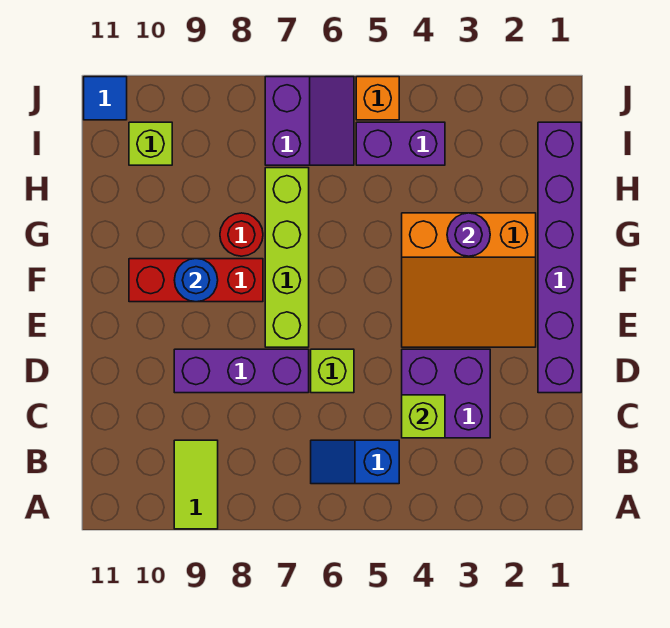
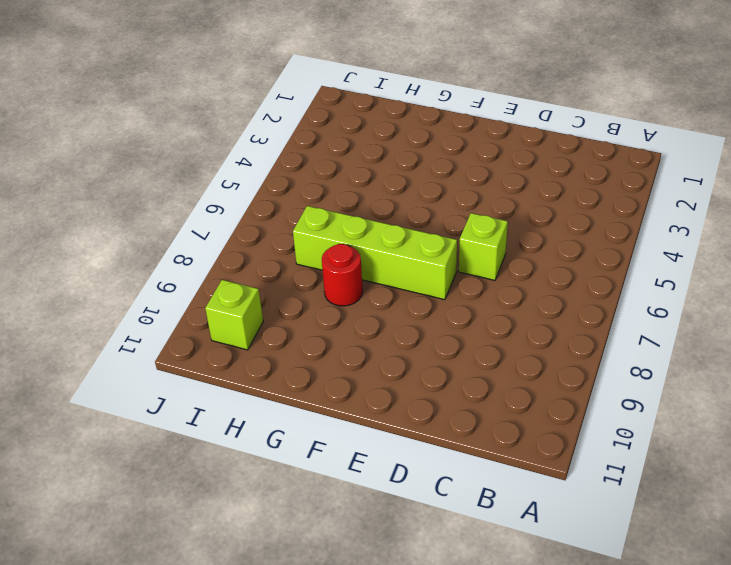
none -> lime 1x2 tile [174,440,218,529]
none -> blue 1x2 slope [311,440,399,484]
none -> purple 2x2 brick [402,349,490,438]

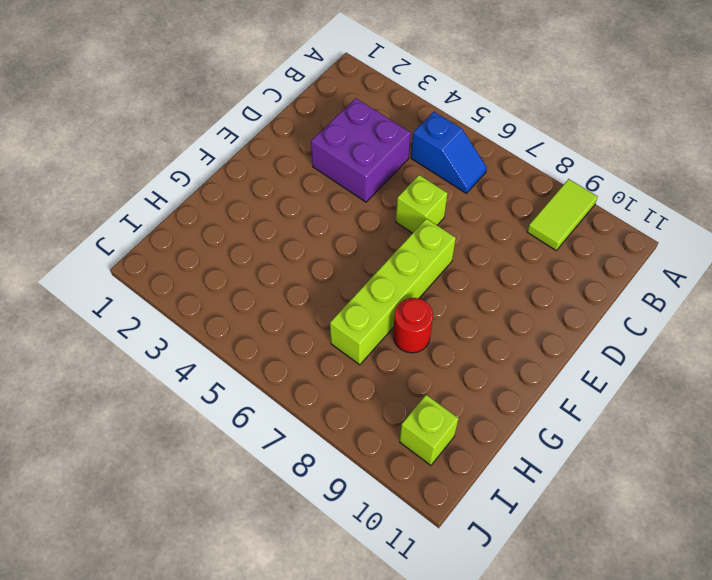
none -> purple 1x6 brick [538,122,581,393]
none -> purple 1x3 brick [174,349,309,393]
none -> orange 3x3 slope [402,213,536,347]

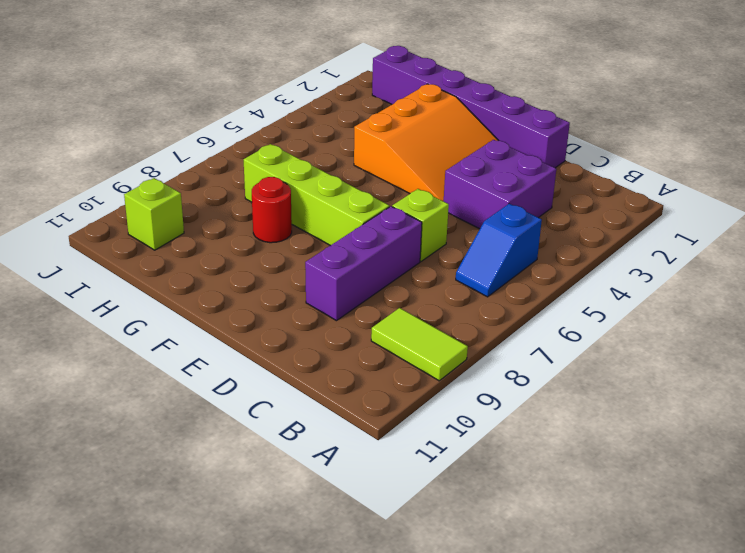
none -> red 1x3 brick [129,259,263,302]
none -> purple 1x2 brick [356,122,445,165]
none -> purple 2x2 slope [265,77,354,165]

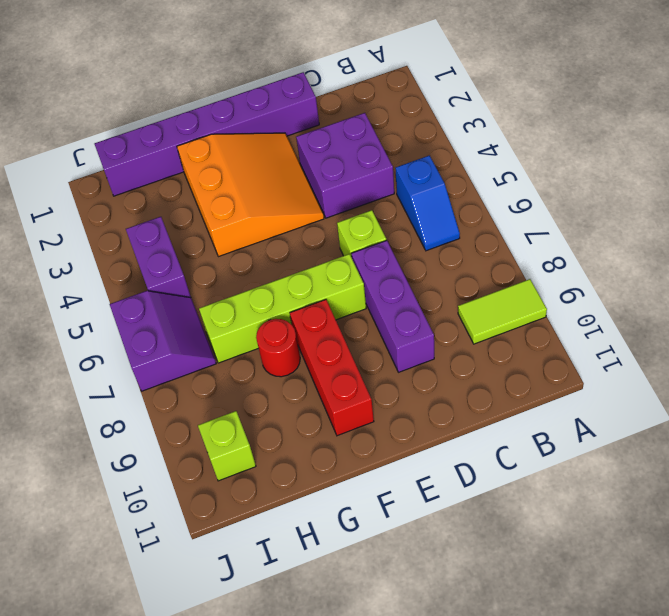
purple 2x2 slope [110,291,216,391] -> purple 2x2 slope turned to [265,77,354,165]
none -> orange 1x1 brick [356,77,399,120]
none -> blue 1x1 tile [84,77,127,120]
none -> lime 1x1 brick [402,395,445,438]

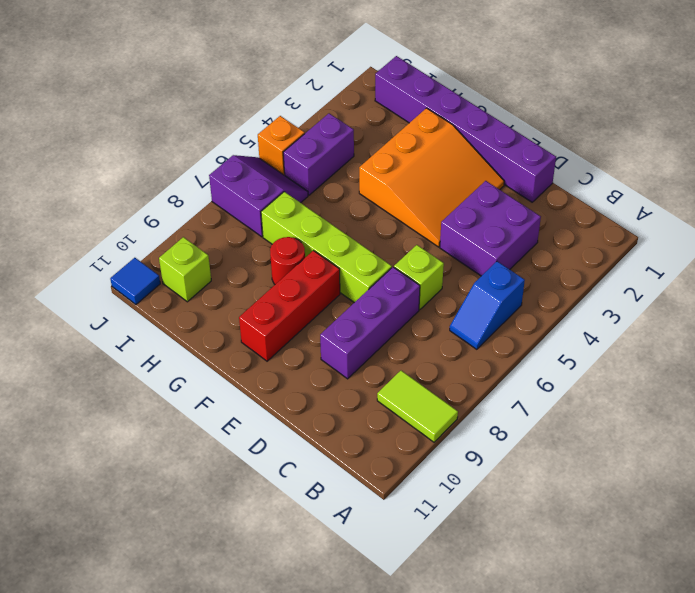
none -> lime 1x1 brick [402,395,445,438]
none -> blue 1x1 round brick [174,259,218,302]
none -> purple 1x1 round brick [447,213,490,256]

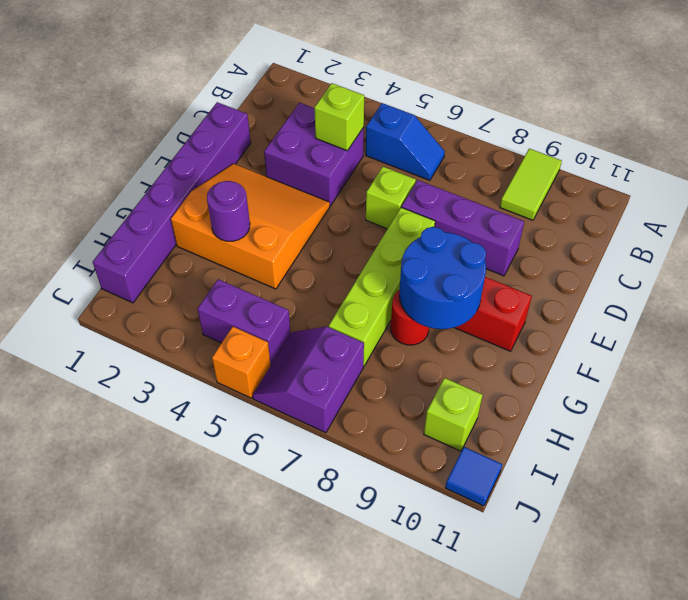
blue 2x2 round brick [399,227,486,329] -> blue 1x1 round brick [174,259,218,302]

